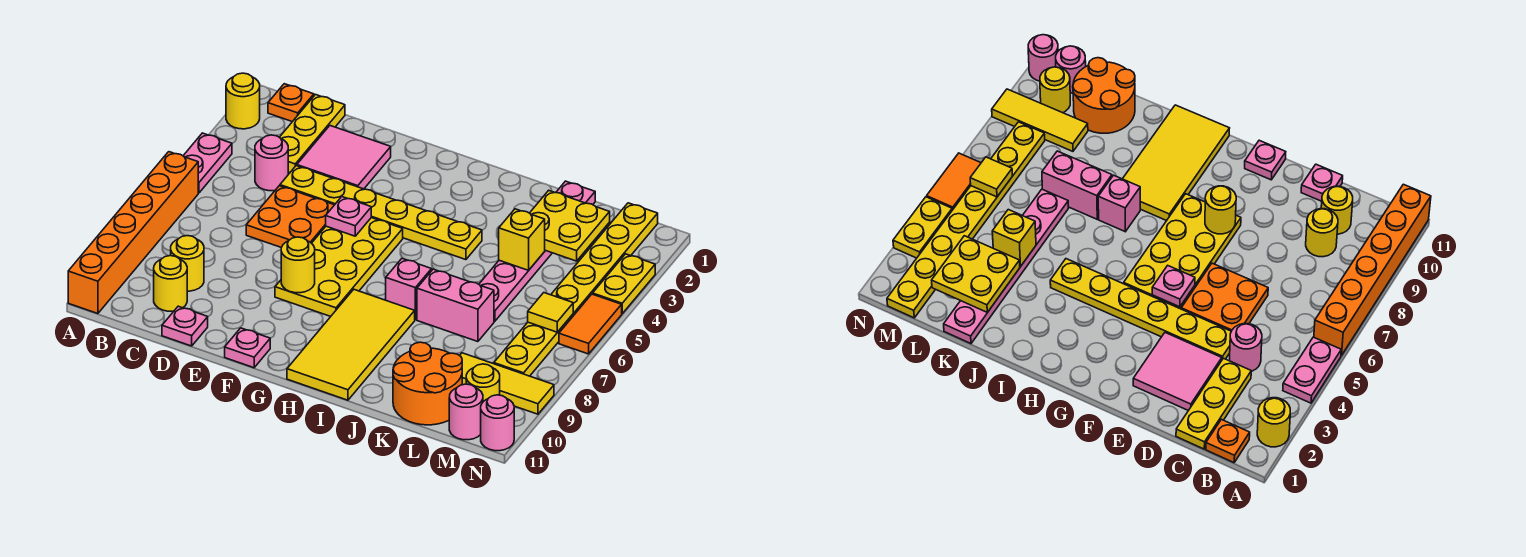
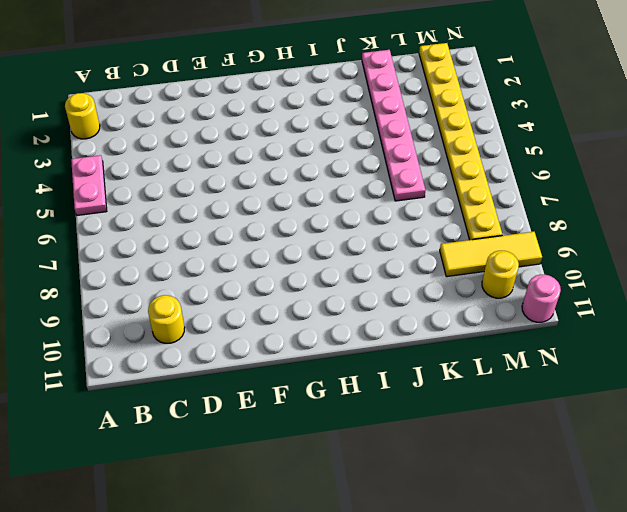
none -> orange 1x6 brick [68,152,198,314]
none -> orange 1x1 plate [268,84,314,122]
none -> yellow 1x3 plate [280,95,345,173]
none -> pink 1x1 round brick [255,135,288,191]

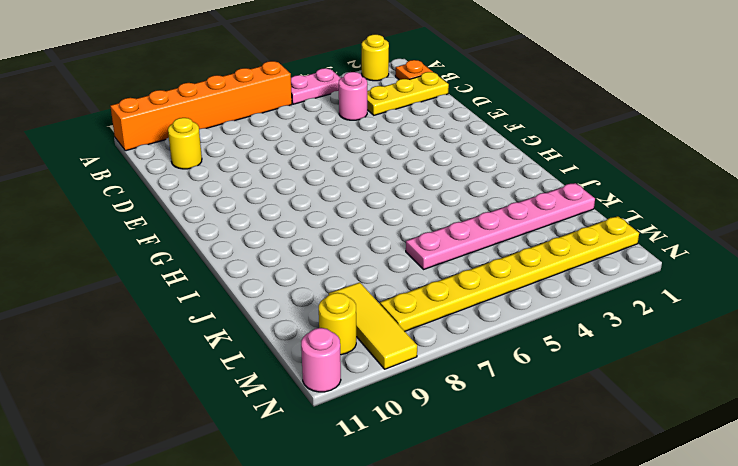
none -> yellow 1x1 round brick [171,236,204,291]
none -> pink 2x2 tile [297,126,391,189]
none -> yellow 1x6 plate [280,166,482,260]
none -> orange 2x2 plate [246,186,334,247]

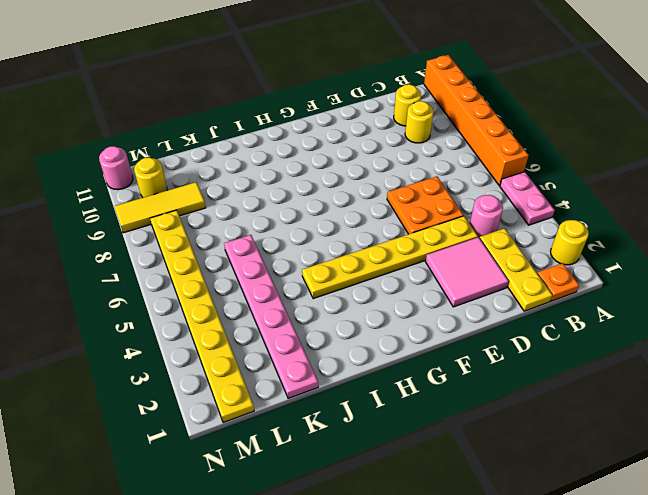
none -> pink 1x1 plate [162,306,208,346]
none -> yellow 2x4 plate [275,218,403,317]
none -> pink 1x1 plate [225,328,270,368]
none -> yellow 2x4 tile [287,290,415,400]

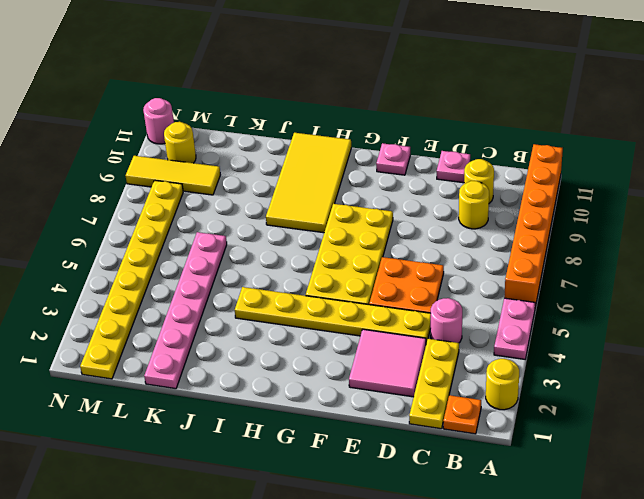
none -> pink 1x1 brick [386,259,432,320]
none -> pink 1x2 brick [417,269,494,342]
none -> orange 2x2 round brick [393,342,462,425]
none -> pink 1x1 round brick [449,384,483,440]

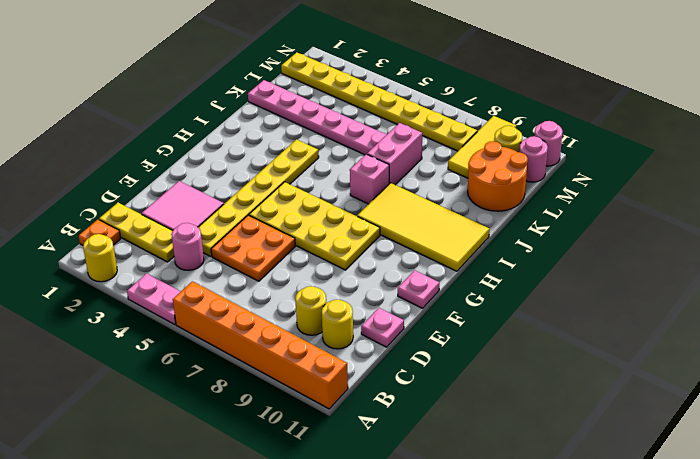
none -> yellow 1x2 plate [593,254,655,314]
none -> orange 1x2 tile [559,294,622,354]
none -> pink 1x1 plate [326,197,371,236]
none -> yellow 1x1 round brick [281,237,315,293]

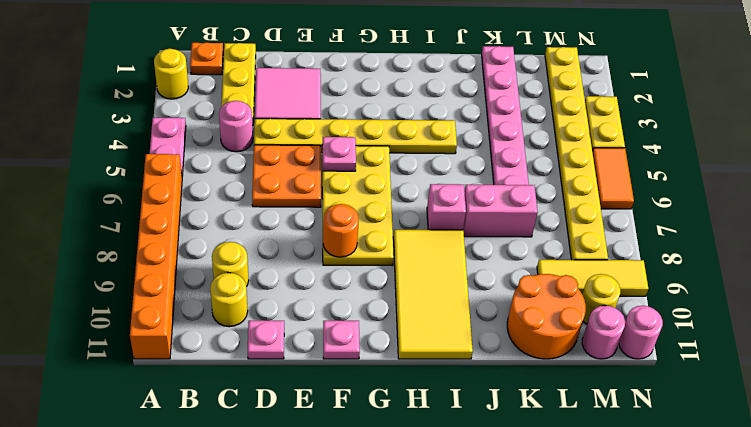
orange 1x1 round brick [323,204,359,257] -> yellow 1x1 round brick [281,237,315,293]
none -> yellow 2x2 plate [530,190,610,261]
none -> yellow 1x1 brick [499,209,545,270]
none -> yellow 1x1 tile [528,293,573,332]

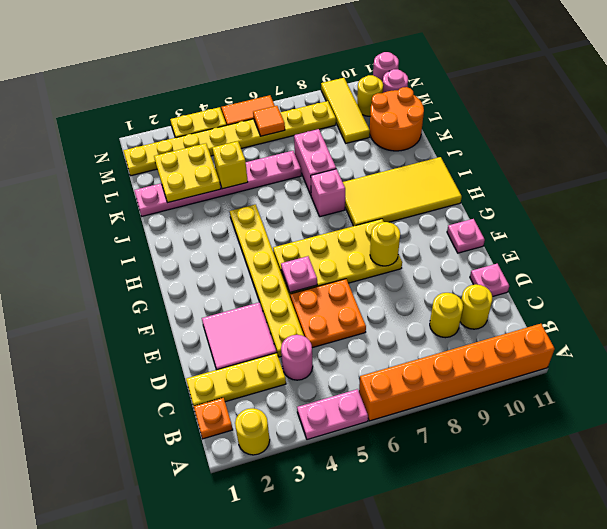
orange 1x1 tile [253,106,285,136] -> yellow 1x1 tile [528,293,573,332]

